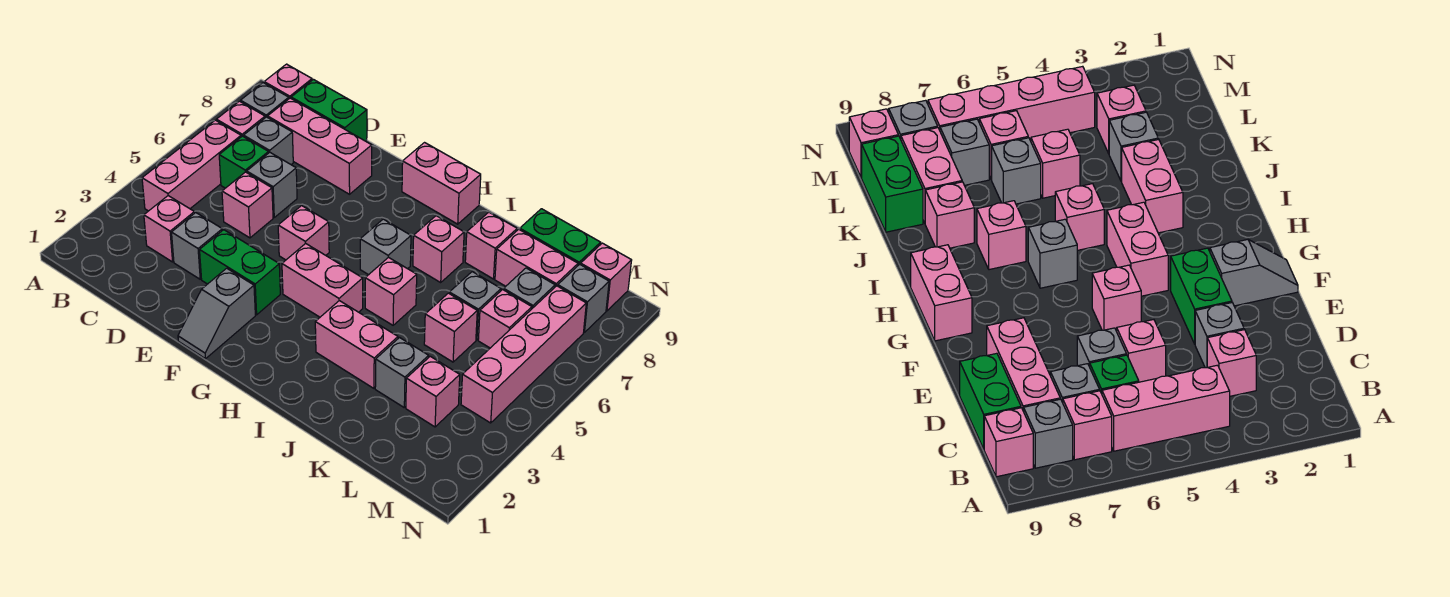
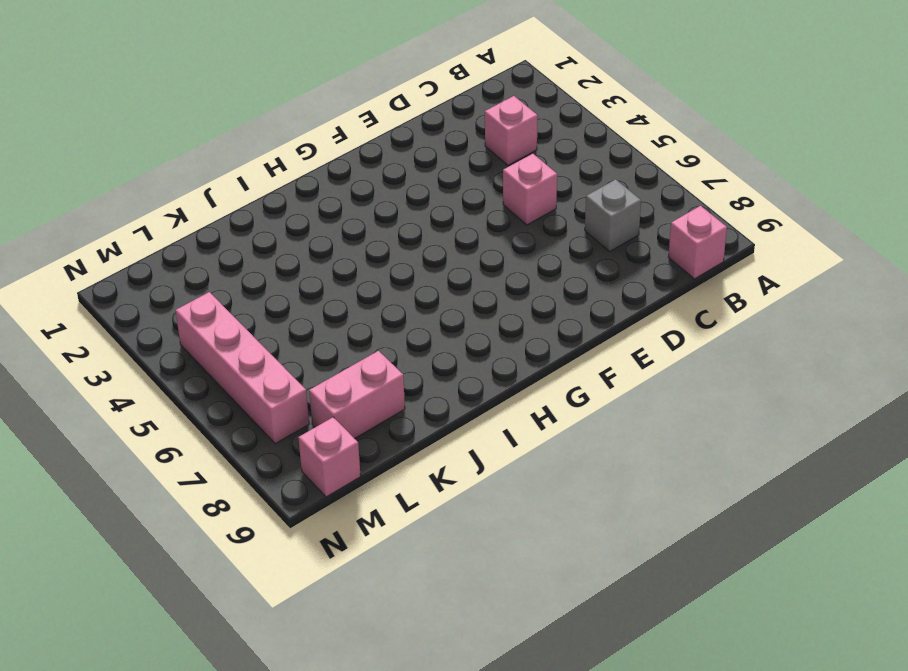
none -> pink 1x3 brick [142,120,241,211]
none -> pink 1x1 brick [216,101,265,137]
none -> grey 1x1 brick [241,83,289,118]
none -> green 1x1 brick [219,136,269,188]

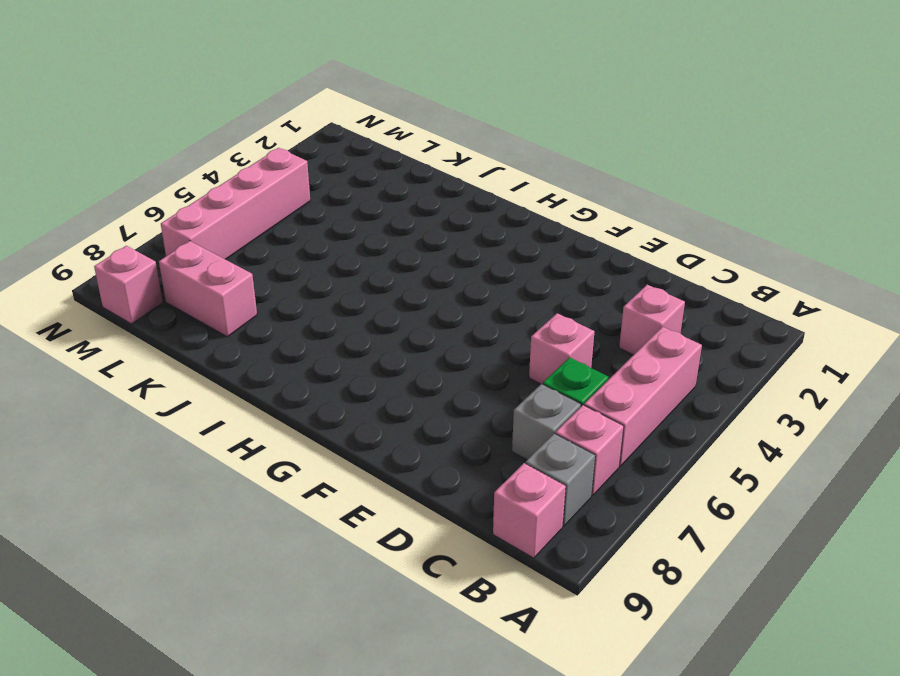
none -> pink 1x3 brick [268,98,372,194]
none -> green 1x2 brick [291,79,367,141]
none -> grey 1x1 brick [172,213,222,279]
none -> grey 1x1 brick [247,152,297,217]

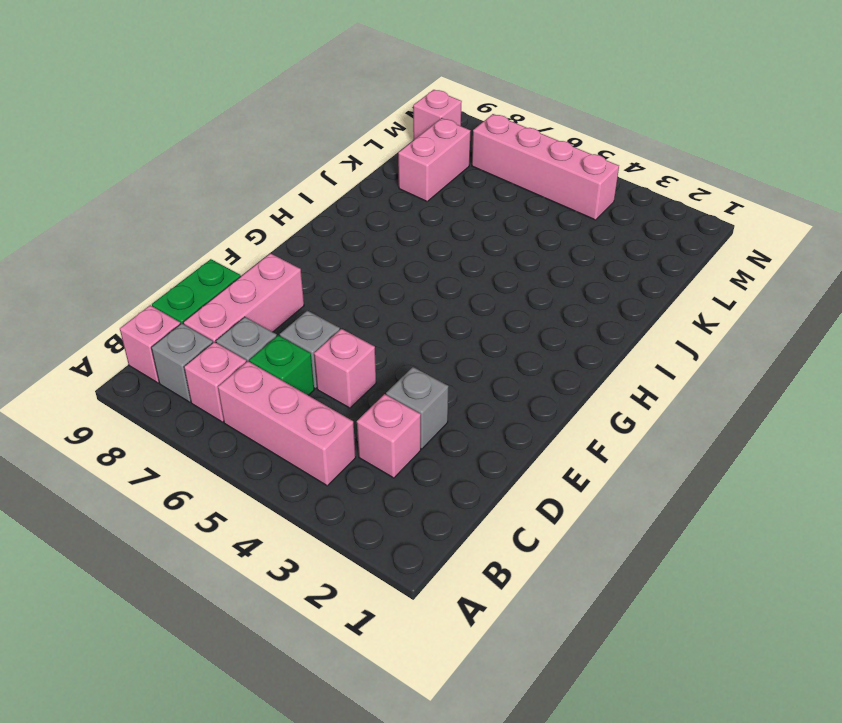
none -> green 1x2 brick [200,230,280,315]
none -> grey 1x2 slope [178,268,255,359]
none -> pink 1x1 brick [278,206,329,260]
none -> pink 1x2 brick [282,243,363,317]

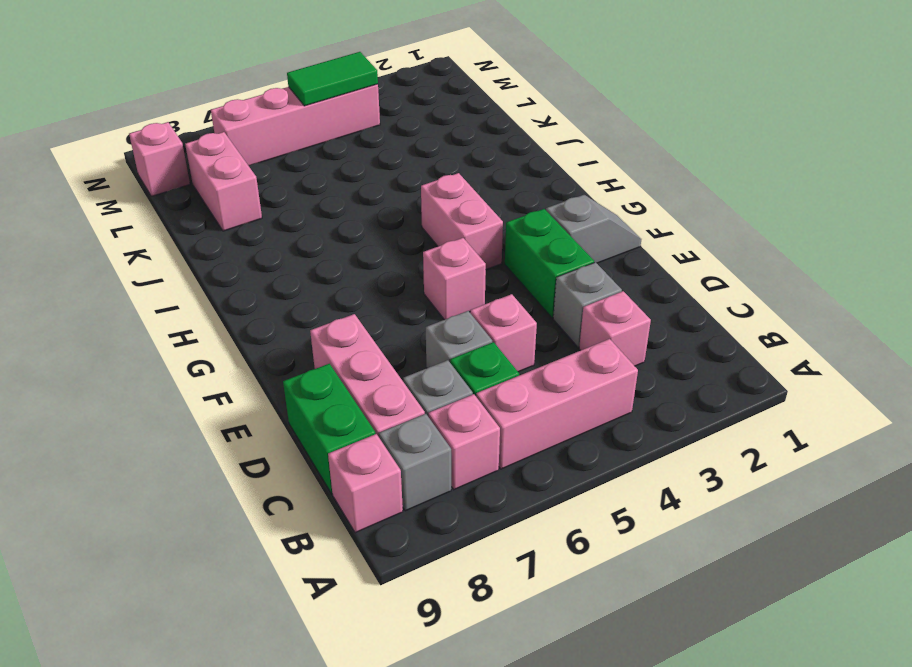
green 1x2 tile [287,52,378,106] -> none
none -> pink 1x2 brick [402,143,481,224]
none -> grey 1x1 brick [360,219,411,275]
none -> pink 1x2 brick [315,301,398,388]
none -> pink 1x1 brick [365,257,417,325]

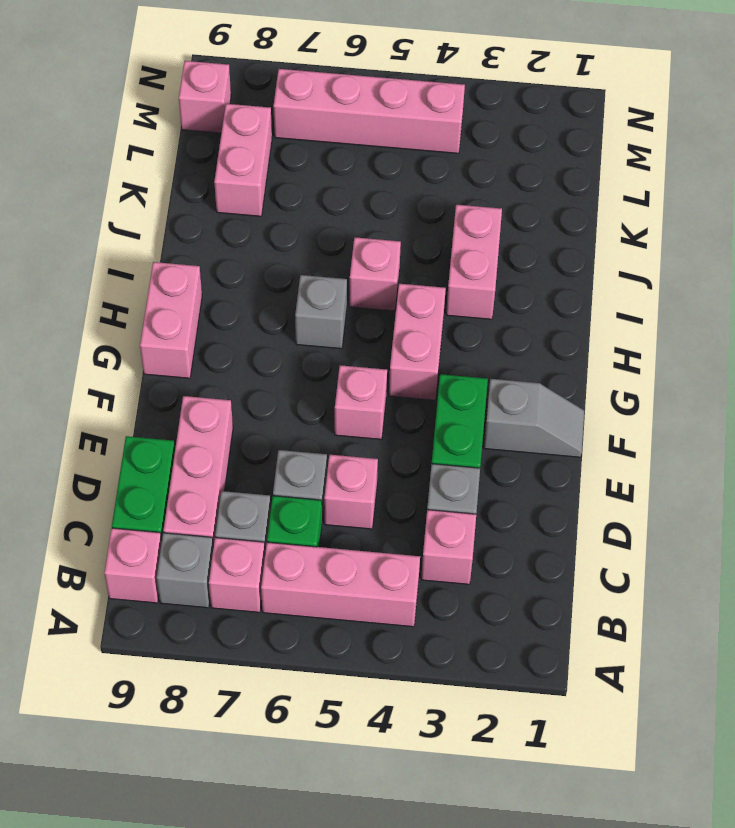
none -> pink 1x1 brick [413,216,464,282]
none -> pink 1x1 brick [465,212,517,279]
none -> grey 1x1 brick [375,338,429,407]
none -> pink 1x1 brick [424,293,477,362]

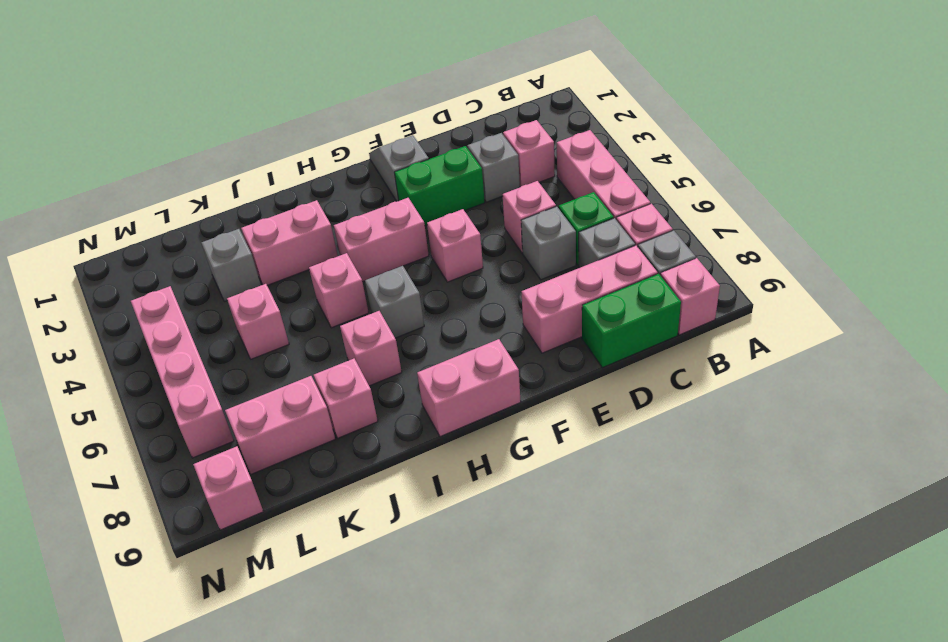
none -> grey 1x1 brick [449,272,501,340]
none -> green 1x2 brick [520,209,601,265]
none -> pink 1x1 brick [406,356,460,427]
none -> pink 1x1 brick [478,290,532,348]

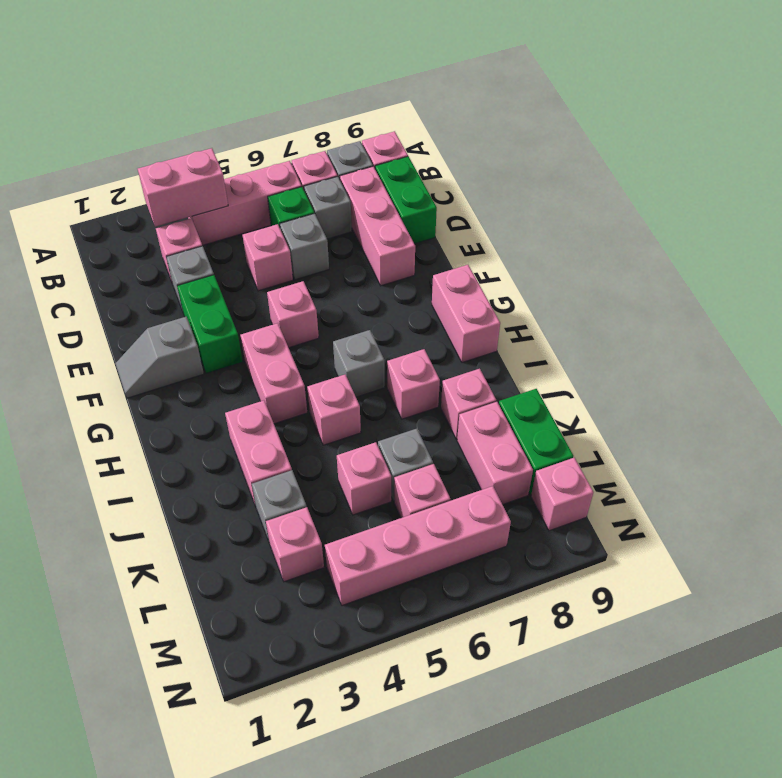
pink 1x2 brick [138,148,228,227] -> none
none -> grey 1x1 brick [504,268,555,308]
none -> grey 1x1 brick [558,264,609,333]

